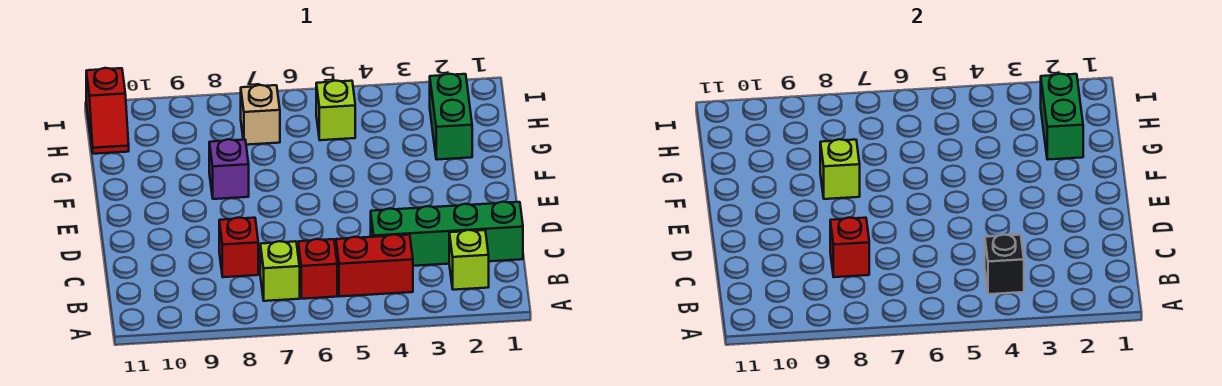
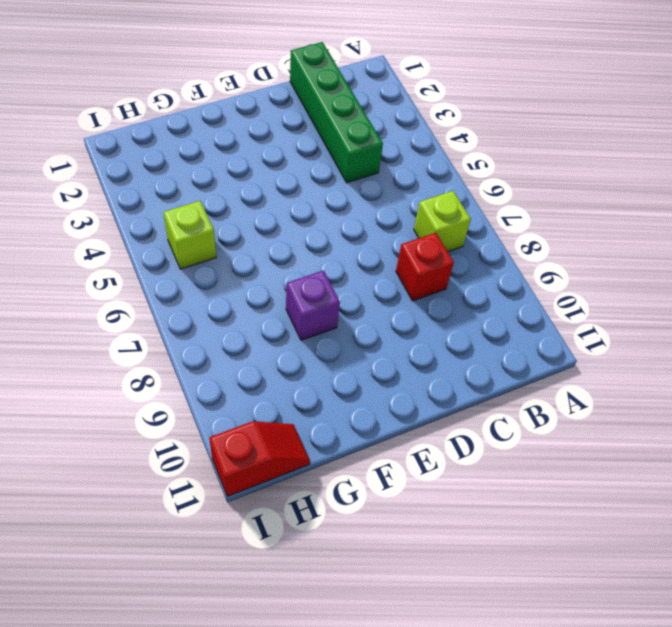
none -> lime 1x1 brick [449,230,489,290]
none -> red 1x2 brick [336,234,413,297]
none -> red 1x1 brick [298,239,337,299]

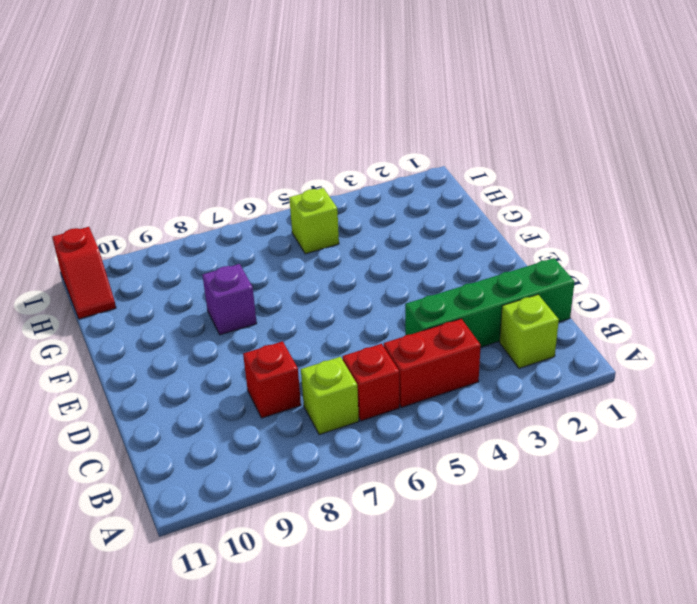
none -> green 1x2 brick [430,74,472,160]
none -> tan 1x1 brick [241,85,280,145]
none -> black 1x1 brick [985,235,1024,294]

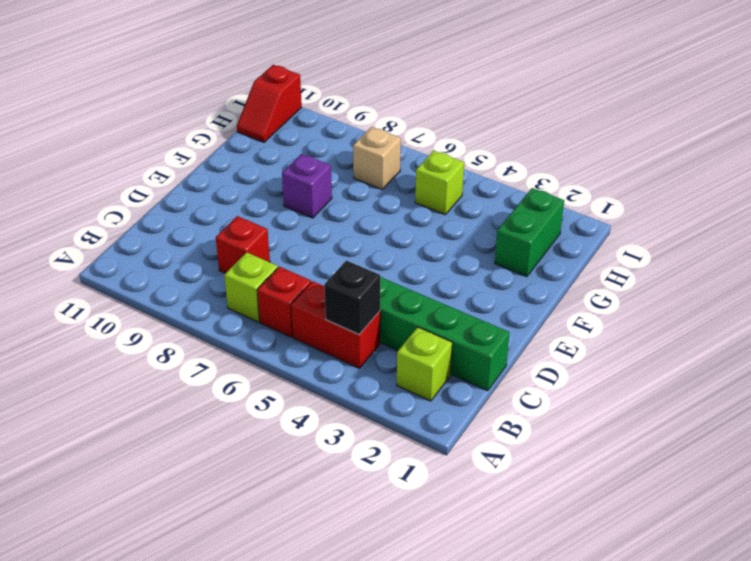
none -> red 1x1 brick [830,218,869,277]
none -> lime 1x1 brick [820,139,860,199]
none -> green 1x2 brick [1041,74,1083,160]

